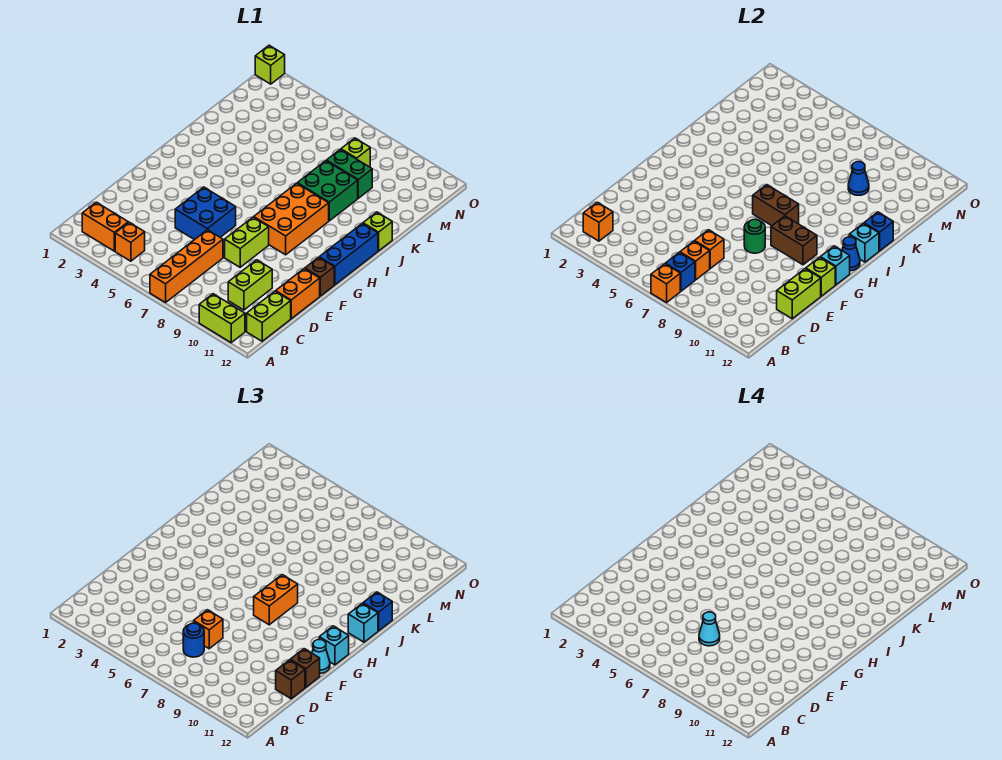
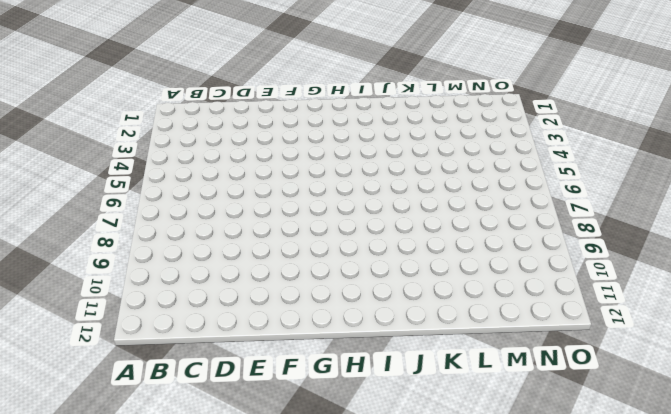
none -> orange 1x4 brick [150,230,223,303]
none -> lime 1x2 brick [199,294,245,343]
none -> orange 1x2 brick [82,202,128,251]
none -> orange 1x1 brick [115,222,145,261]

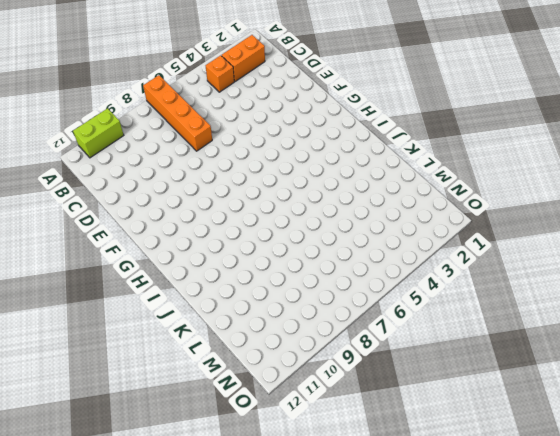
none -> lime 1x2 brick [247,291,291,341]
none -> lime 1x2 brick [228,260,272,310]
none -> orange 1x2 brick [276,269,320,319]
none -> blue 2x2 brick [175,187,236,240]

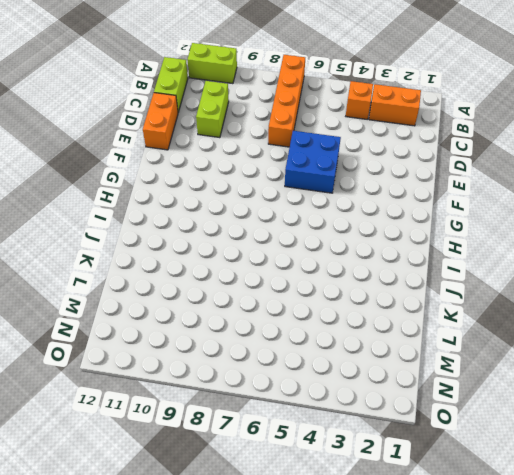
none -> lime 1x2 brick [225,217,269,267]
none -> brown 1x1 brick [305,257,334,296]
none -> orange 2x3 brick [254,183,329,255]
none -> blue 1x3 brick [319,223,378,285]

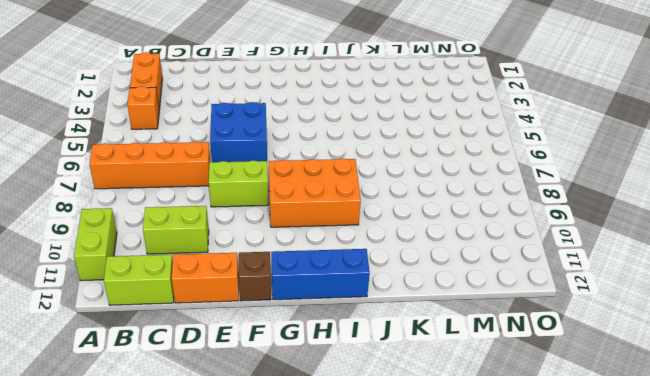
none -> green 2x2 brick [297,161,358,221]
none -> lime 1x1 brick [363,212,392,251]
none -> green 1x2 brick [326,149,372,198]
none -> lime 1x1 brick [341,138,370,167]

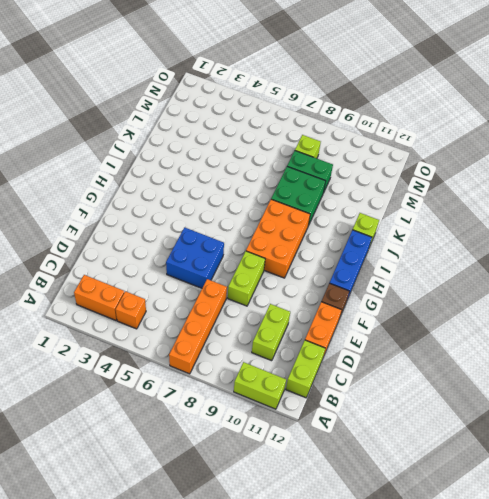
none -> lime 1x1 brick [255,45,285,84]
none -> orange 1x1 brick [651,264,680,303]
none -> orange 1x1 brick [583,202,613,241]
none -> blue 1x1 brick [665,252,695,291]

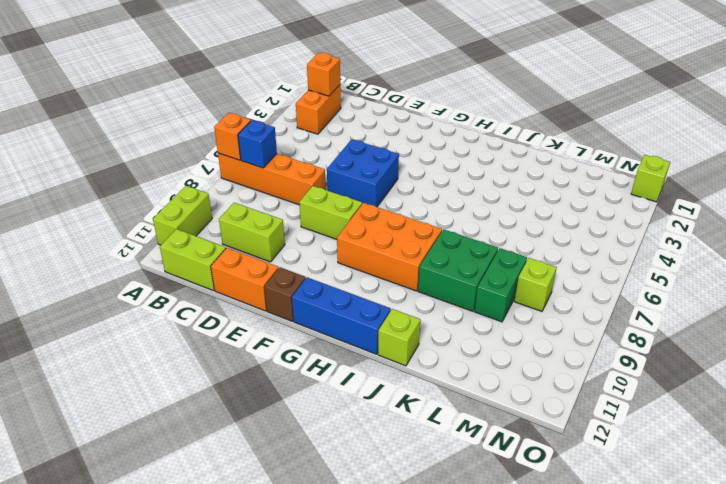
none -> orange 1x1 brick [115,222,145,261]
none -> orange 1x1 brick [680,241,710,280]
none -> orange 1x1 brick [695,230,724,269]
none -> lime 1x2 brick [777,269,821,319]

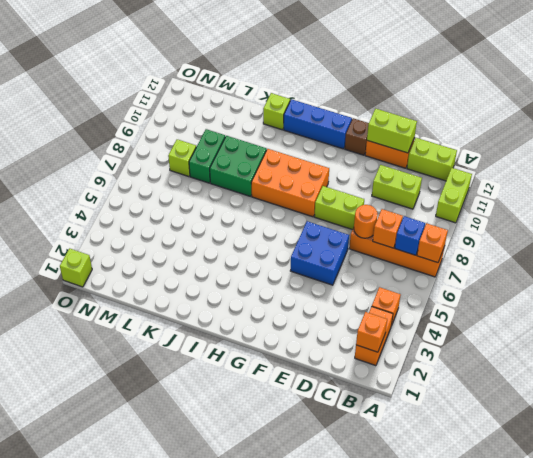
orange 1x1 round brick [354,205,378,238] -> orange 1x1 brick [695,230,724,269]
none -> green 1x1 round brick [744,219,765,253]
none -> lime 1x1 brick [806,257,835,296]
none -> brown 1x2 brick [771,216,817,265]
none -> cyan 1x1 brick [820,246,850,285]

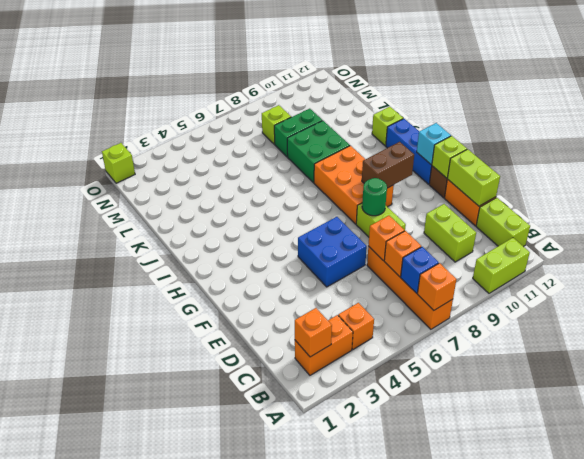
none -> brown 1x2 brick [753,185,799,226]
none -> blue 1x1 cone [842,237,860,271]
none -> cyan 1x1 brick [849,223,879,262]
none -> blue 1x1 brick [864,212,893,251]

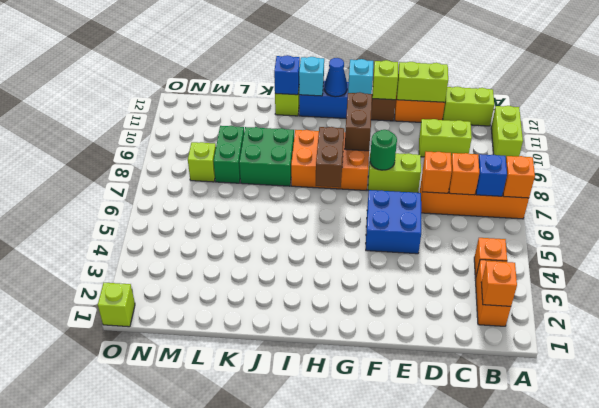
none -> blue 1x1 cone [848,162,869,195]
none -> blue 1x1 round brick [183,623,204,657]
none -> orange 1x1 brick [194,610,223,649]
none -> brown 1x1 brick [276,660,305,699]

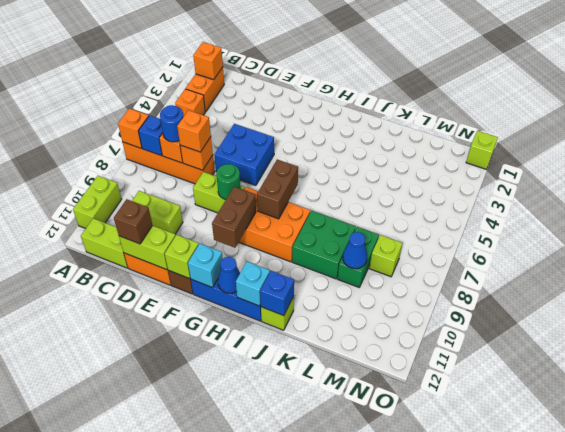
none -> brown 1x1 brick [290,649,320,687]
none -> cyan 1x1 cone [312,640,330,673]
none -> orange 1x2 brick [254,575,298,625]
none -> cyan 1x1 brick [319,626,349,665]

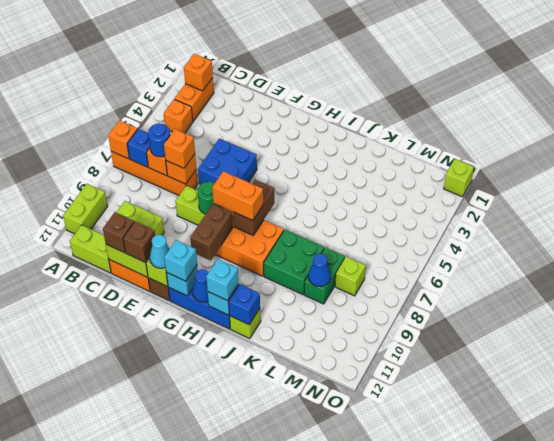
none -> blue 1x1 brick [363,592,392,631]
none -> cyan 1x1 cone [699,612,720,646]

